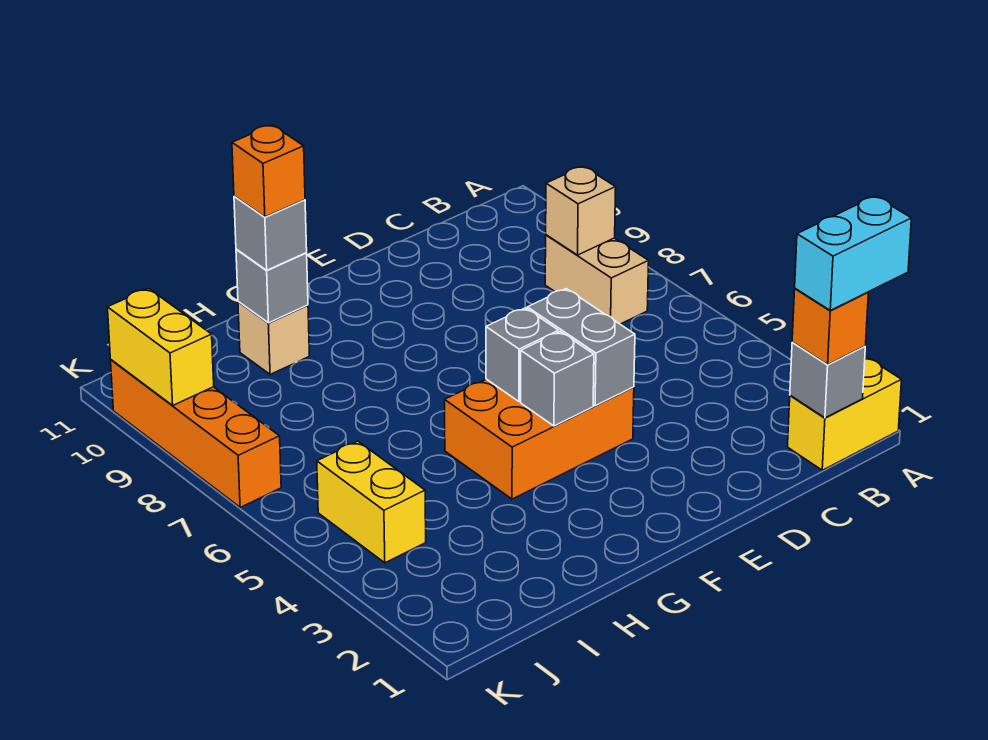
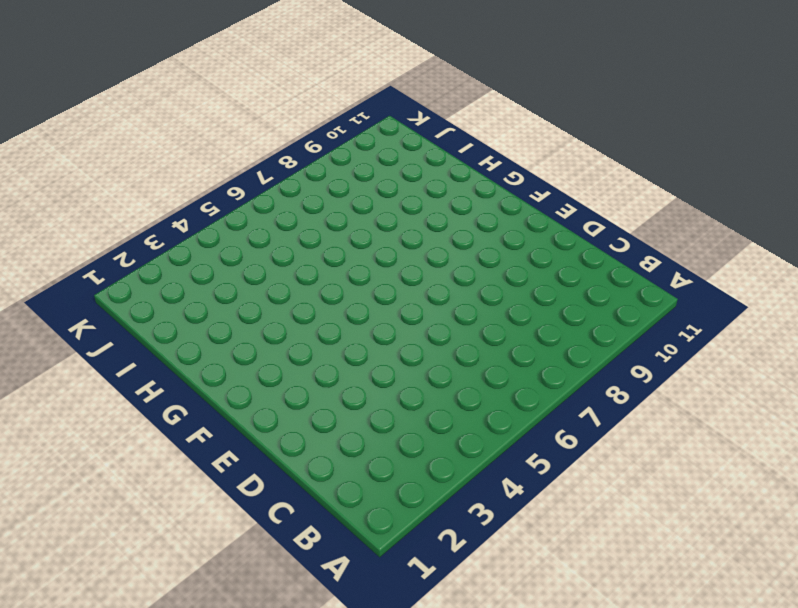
none -> yellow 1x2 brick [788,357,901,470]
none -> tan 1x2 brick [545,235,649,324]
none -> orange 2x3 brick [445,379,634,499]

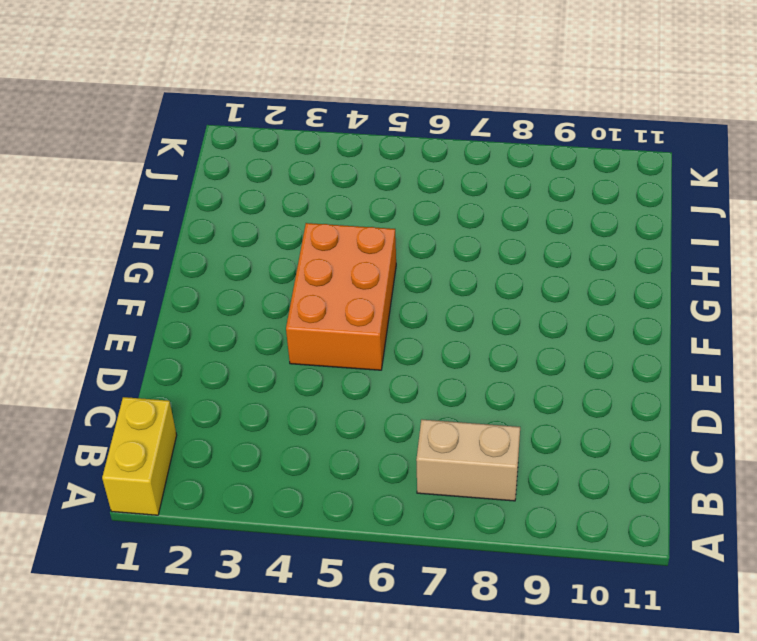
none -> tan 1x1 brick [238,302,309,374]
none -> yellow 1x2 brick [317,441,426,563]
none -> orange 1x4 brick [111,360,281,507]

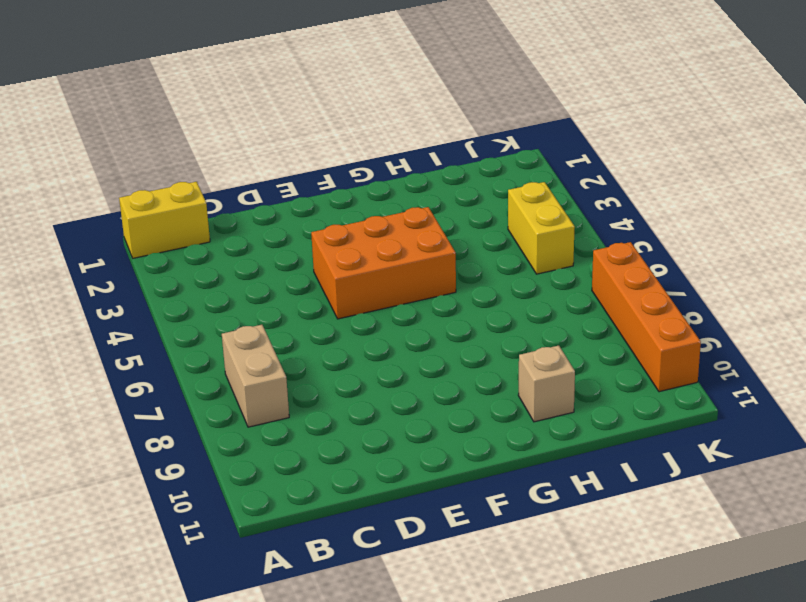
none -> grey 1x1 brick [790,342,865,418]
none -> tan 1x1 brick [546,166,616,255]
none -> grey 1x2 brick [527,289,635,406]

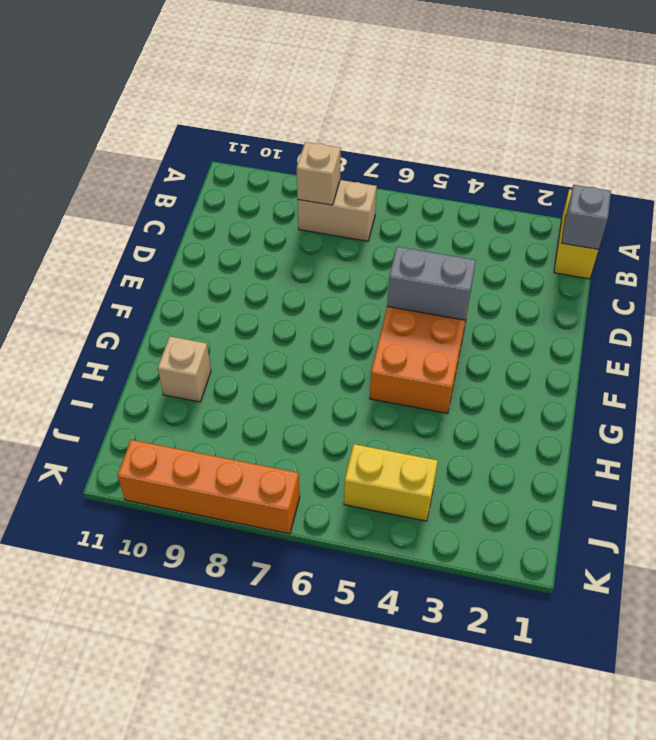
none -> grey 1x1 brick [521,332,594,426]
none -> grey 1x1 brick [486,308,559,402]
none -> grey 1x1 brick [236,249,308,323]

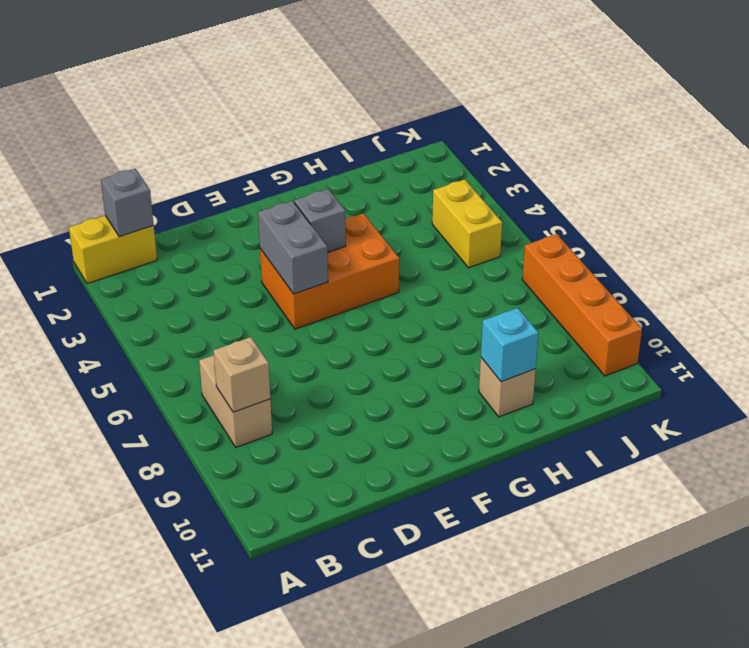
cyan 1x1 brick [481,308,539,382] -> grey 1x1 brick [236,249,308,323]
none -> grey 1x1 brick [486,308,559,402]
none -> yellow 1x2 brick [107,288,214,405]
none -> orange 1x1 brick [792,289,868,365]

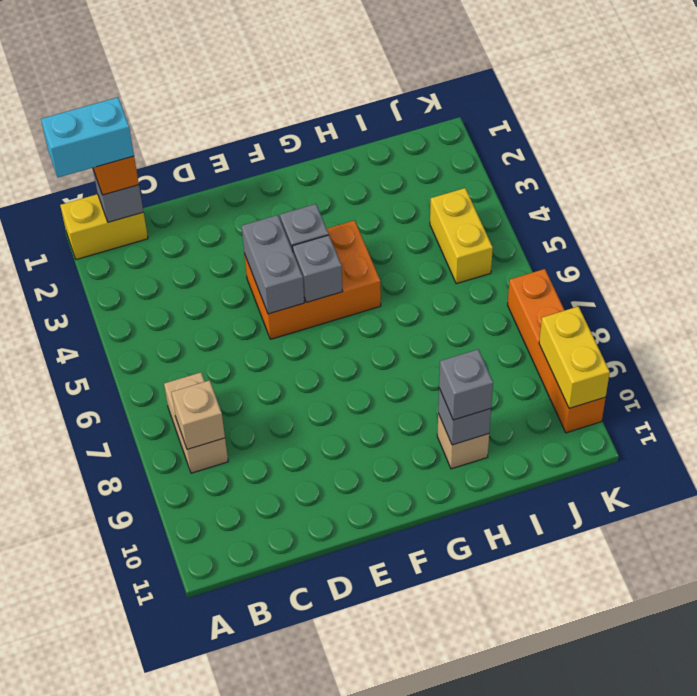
none -> orange 1x1 brick [232,125,305,217]

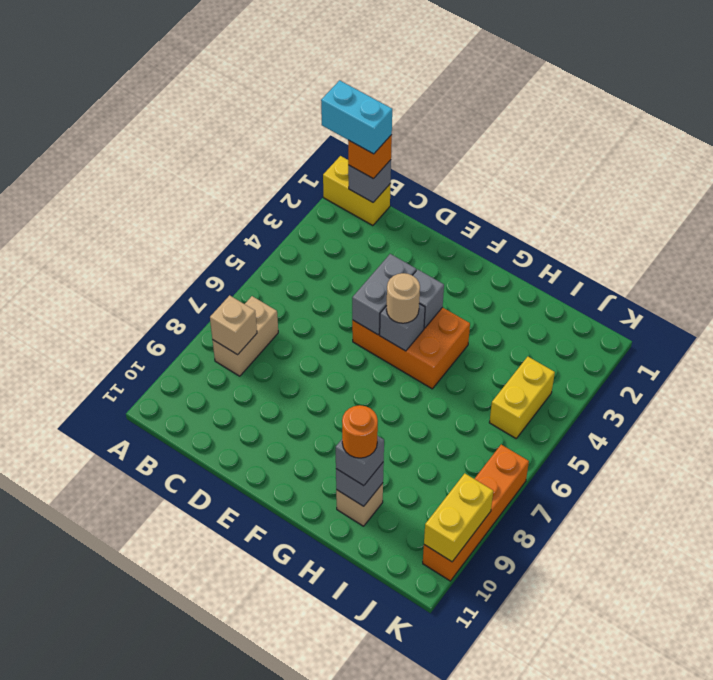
tan 1x1 round brick [386,273,420,323] -> none
orange 1x1 round brick [342,405,378,458] -> orange 1x1 brick [232,125,305,217]

